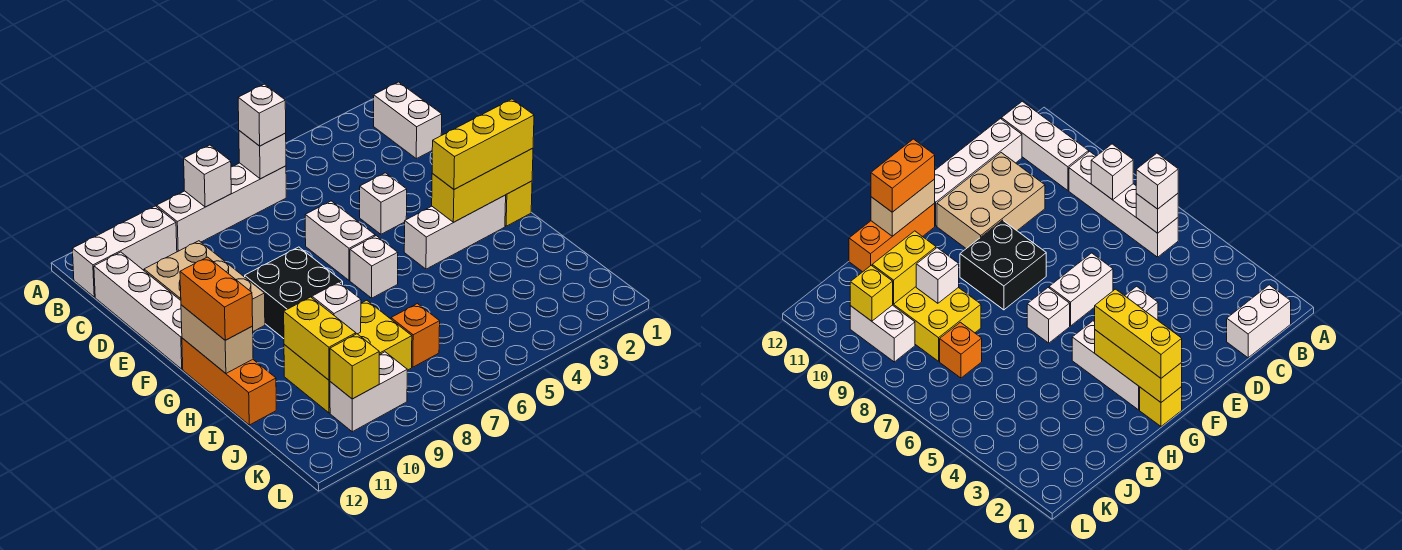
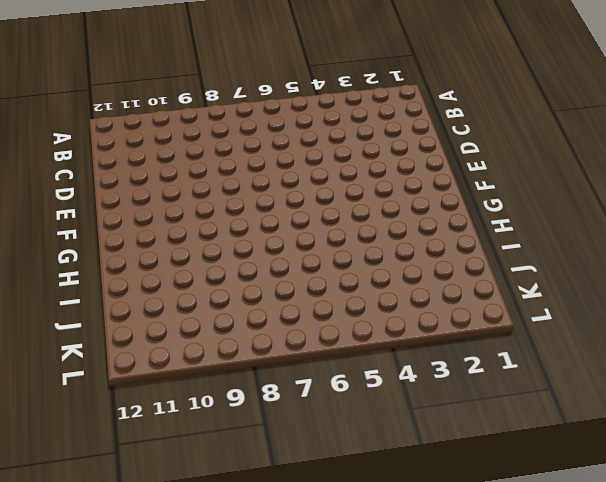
none -> white 1x2 brick [374,82,442,159]
none -> white 1x4 brick [157,163,286,252]
none -> white 1x3 brick [72,206,177,297]

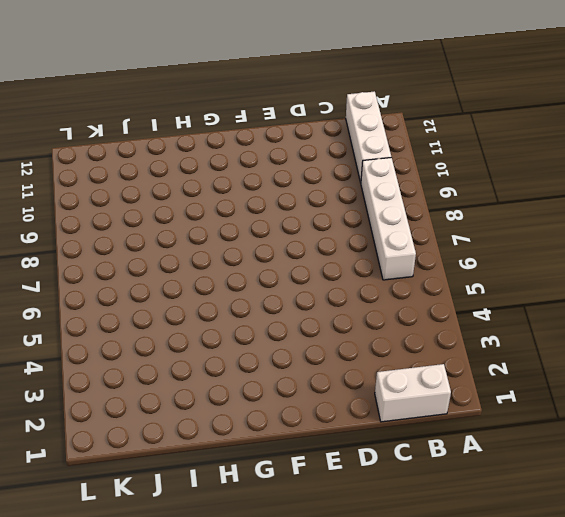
none -> white 1x4 brick [94,252,183,369]
none -> tan 2x3 brick [144,241,265,331]
none -> white 1x1 brick [360,173,407,234]

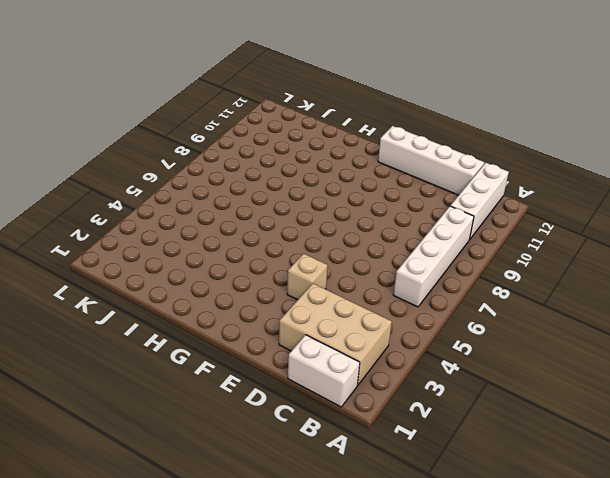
tan 2x3 brick [279,283,392,385] -> tan 2x3 brick moved to [144,241,265,331]
tan 1x1 brick [287,254,327,300] -> white 1x1 brick [360,173,407,234]
none -> white 1x2 brick [305,201,375,280]
none -> black 2x2 brick [245,247,343,339]
none -> yellow 1x1 brick [505,181,532,226]

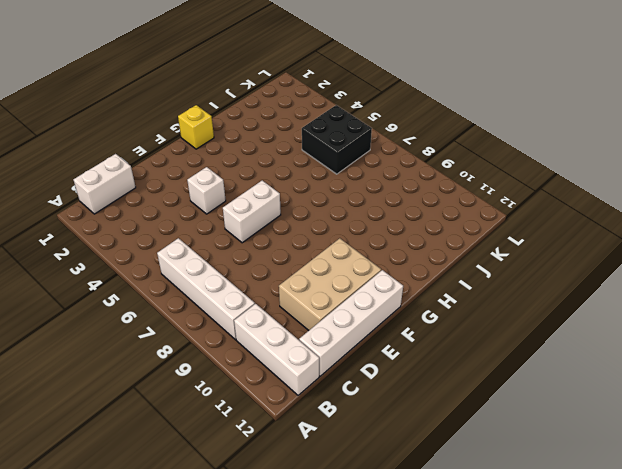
black 2x2 brick [302,105,372,174] -> black 2x2 brick moved to [245,247,343,339]
none -> white 1x3 brick [404,195,506,269]
none -> white 1x1 brick [350,236,398,298]
none -> orange 1x3 brick [182,338,276,425]

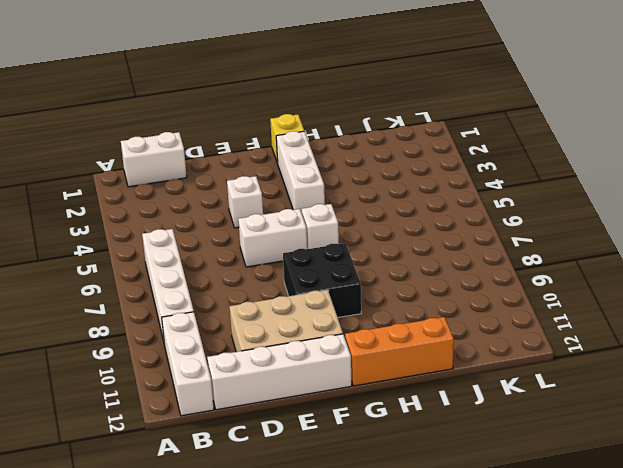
none -> yellow 2x3 brick [284,300,412,413]
none -> orange 1x1 brick [391,304,440,367]
none -> white 1x2 brick [330,352,407,432]

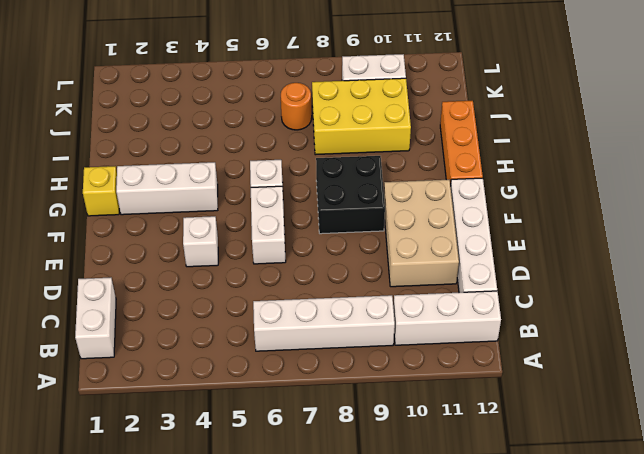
orange 1x1 round brick [281,83,312,130] -> orange 1x1 brick [391,304,440,367]
none -> white 1x1 brick [239,131,286,179]
none -> white 1x1 brick [184,145,231,207]
none -> yellow 1x3 brick [432,148,533,222]

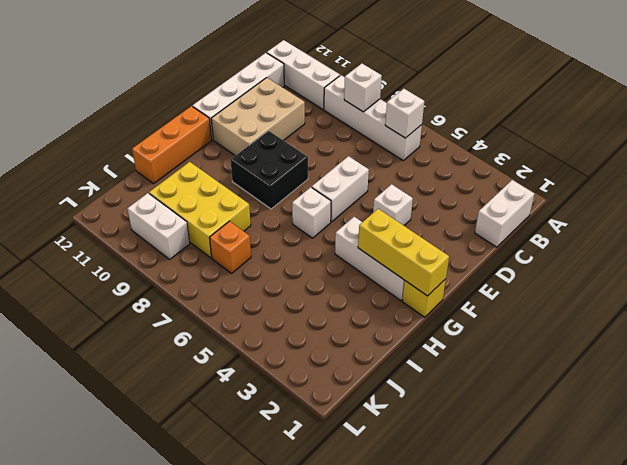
none -> tan 1x2 brick [181,305,253,373]
none -> white 1x1 brick [312,282,361,334]
none -> yellow 1x2 brick [284,297,356,380]

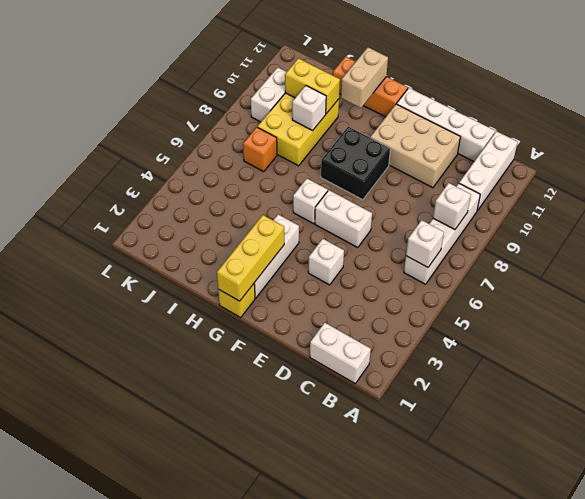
tan 1x2 brick [341,47,388,108] -> tan 1x2 brick turned to [181,305,253,373]
none -> yellow 1x1 brick [330,334,379,399]
none -> white 1x1 brick [238,84,286,146]
none -> yellow 1x3 brick [432,99,534,189]

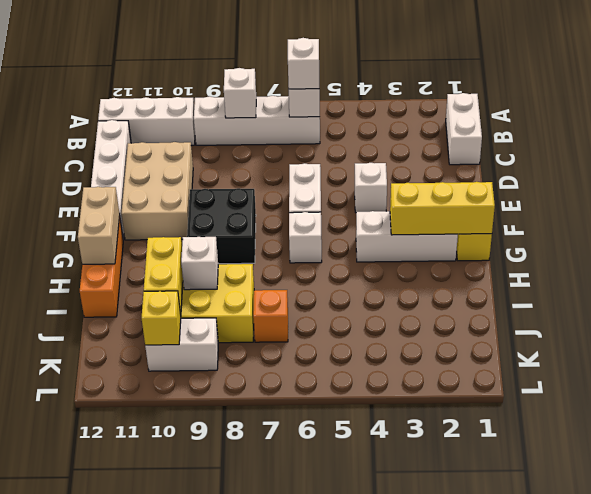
none -> yellow 1x3 brick [432,99,534,189]
none -> orange 1x2 brick [180,257,253,340]

